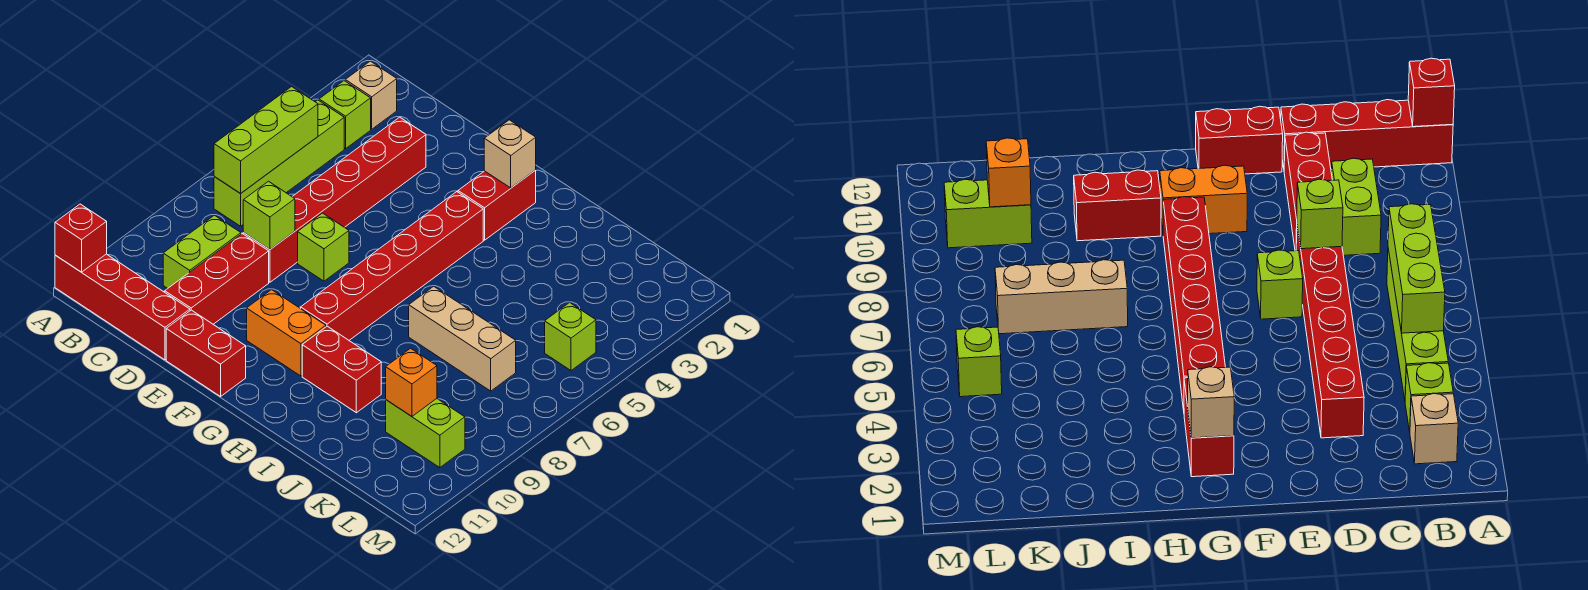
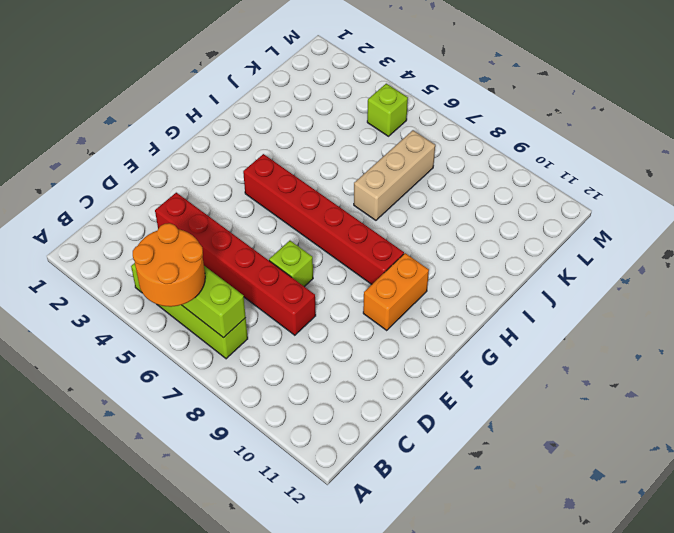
orange 2x2 round brick [133,223,205,307] -> none
none -> red 1x4 brick [55,254,190,360]
none -> tan 1x1 brick [345,61,397,129]
none -> lime 1x1 brick [319,81,371,149]

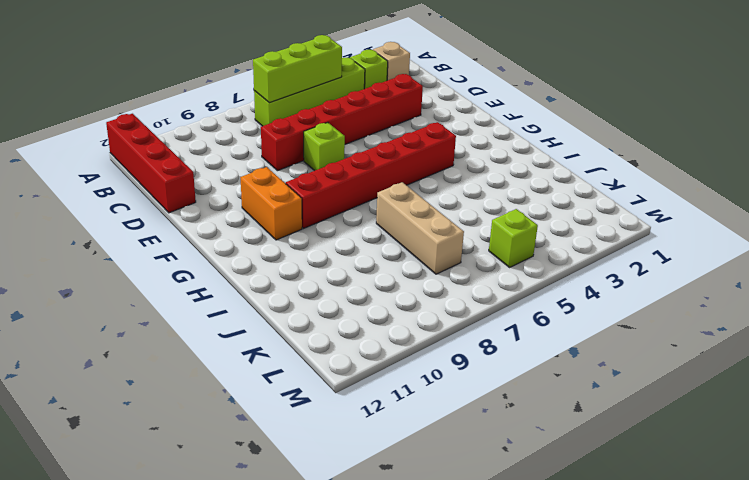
none -> lime 1x2 brick [163,215,241,288]
none -> red 1x3 brick [165,234,269,324]
none -> red 1x2 brick [166,310,246,396]

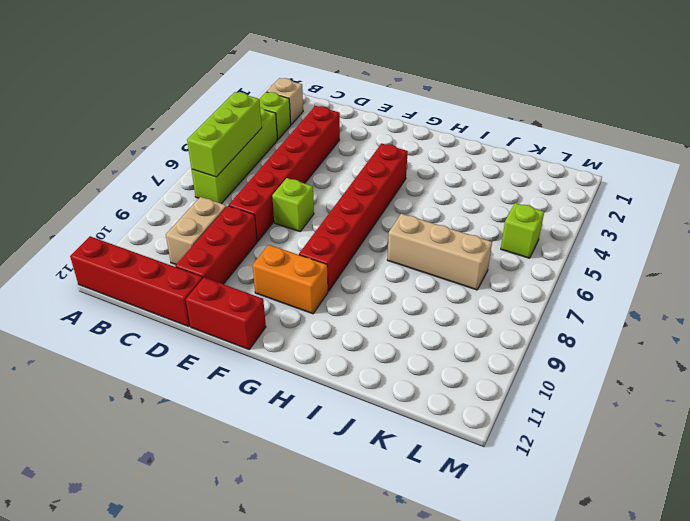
tan 1x2 brick [166,197,227,265] -> lime 1x2 brick [163,215,241,288]
none -> red 1x2 brick [458,170,536,240]
none -> red 1x2 brick [302,326,381,413]
none -> lime 1x2 brick [386,399,465,468]

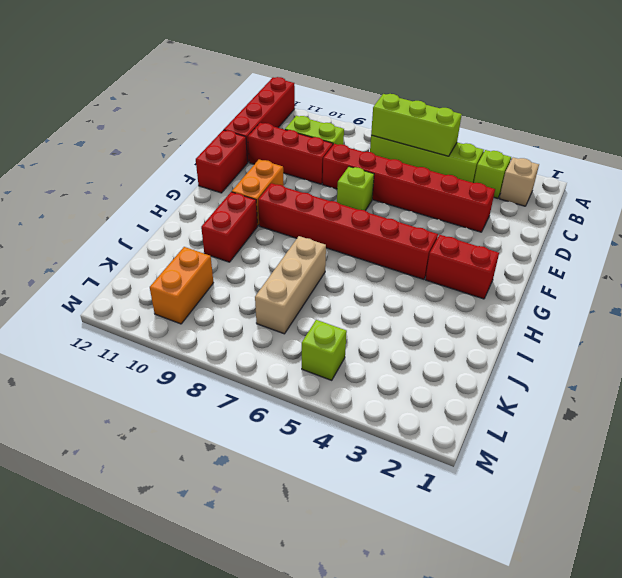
orange 1x2 brick [150,247,214,324] -> lime 1x2 brick [386,399,465,468]
none -> red 1x1 brick [55,204,107,272]
none -> lime 1x1 brick [243,181,295,249]
none -> tan 1x1 brick [484,120,536,188]

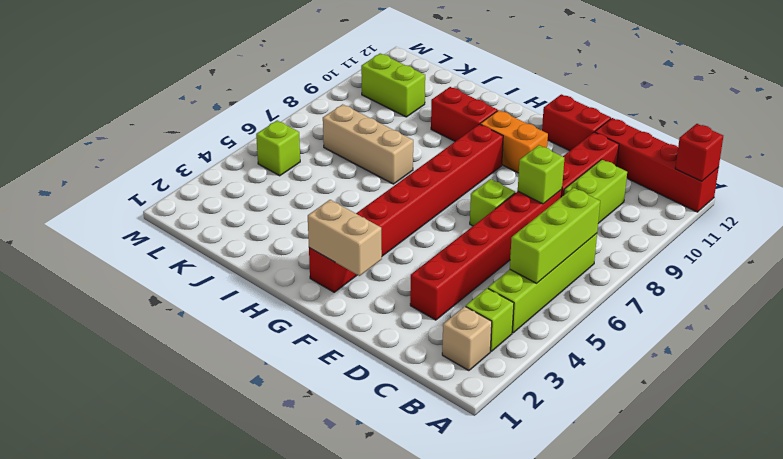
tan 1x2 brick [308,200,382,276] -> tan 1x1 brick [484,120,536,188]
none -> orange 1x1 brick [386,348,437,416]

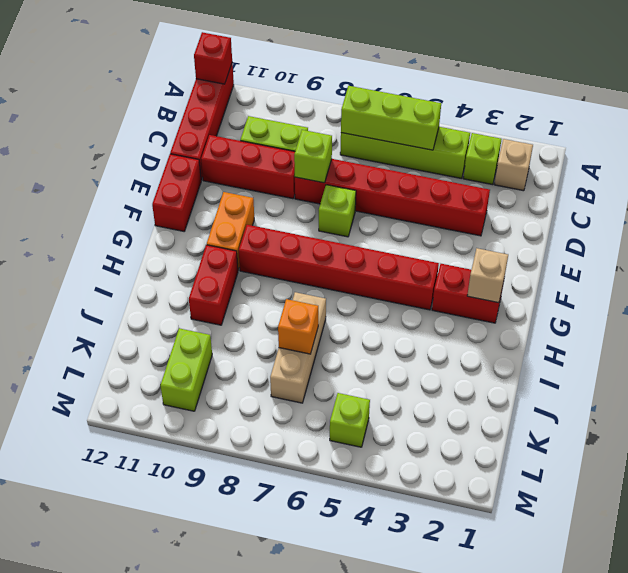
orange 1x1 brick [278,299,318,354] -> orange 1x1 brick moved to [386,348,437,416]

